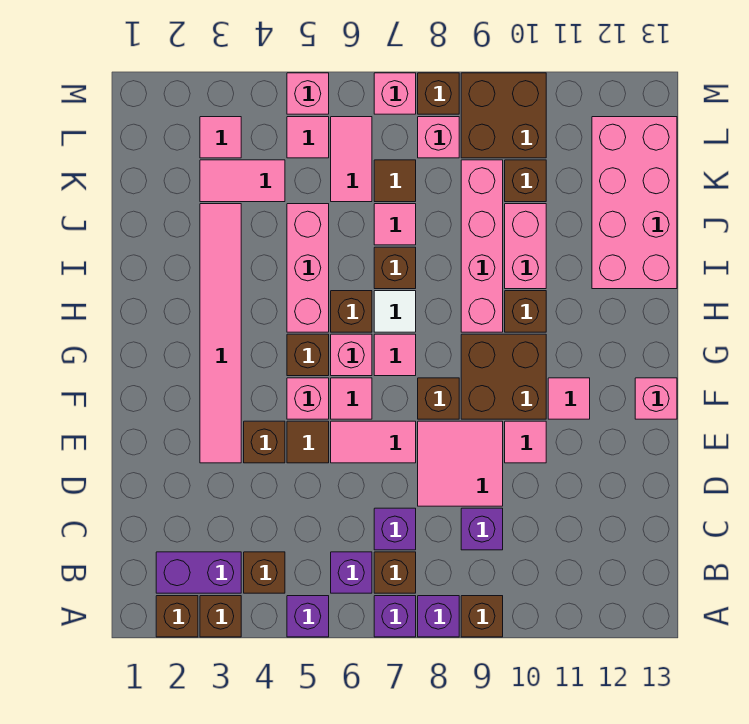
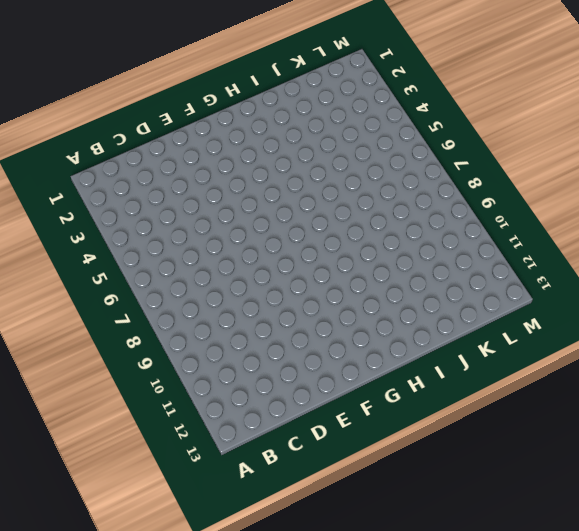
none -> brown 1x1 brick [156,596,198,637]
none -> brown 1x1 brick [200,596,241,637]
none -> purple 1x1 brick [287,596,329,637]
none -> purple 1x1 brick [374,596,416,637]

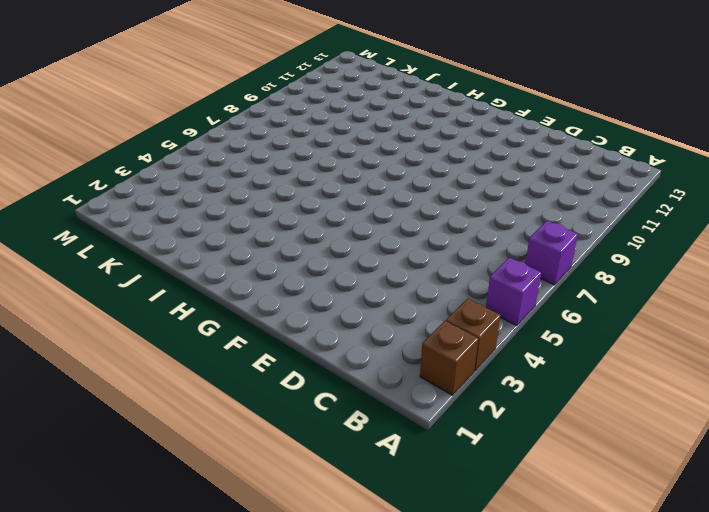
none -> purple 1x1 brick [418,596,459,637]
none -> brown 1x1 brick [461,596,503,637]
none -> purple 1x2 brick [156,552,241,593]
none -> brown 1x1 brick [244,552,285,593]

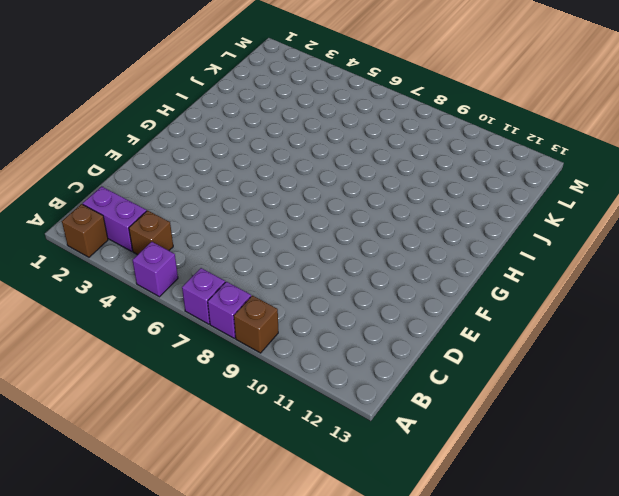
none -> brown 1x1 brick [200,596,241,637]
none -> purple 1x1 brick [331,552,372,593]
none -> brown 1x1 brick [374,552,416,593]
none -> purple 1x1 brick [374,508,416,550]

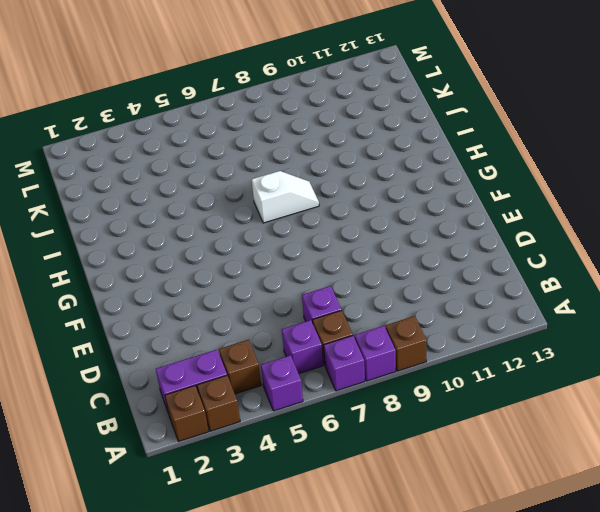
white 1x2 slope [252,171,319,223] -> white 1x1 tile [374,291,416,332]
none -> purple 1x1 brick [461,508,503,550]
none -> pink 2x2 tile [418,421,503,506]
none -> pink 1x6 tile [200,204,241,463]
none -> brown 1x1 brick [244,421,285,463]

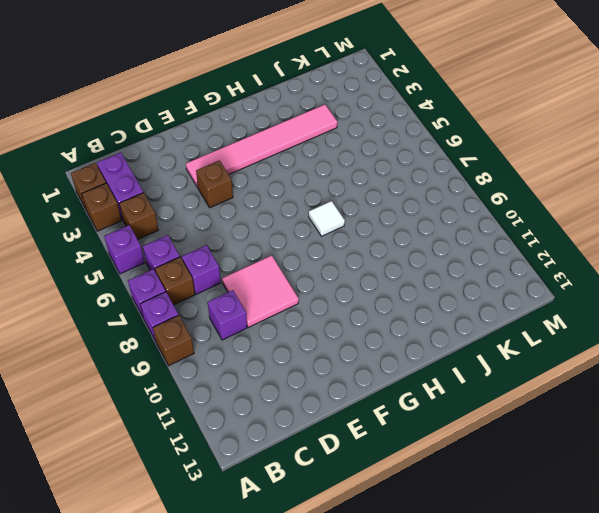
none -> brown 1x1 tile [287,421,329,463]
none -> pink 1x2 tile [331,421,416,463]
none -> pink 1x1 tile [505,421,546,463]
none -> pink 1x1 brick [287,378,329,419]

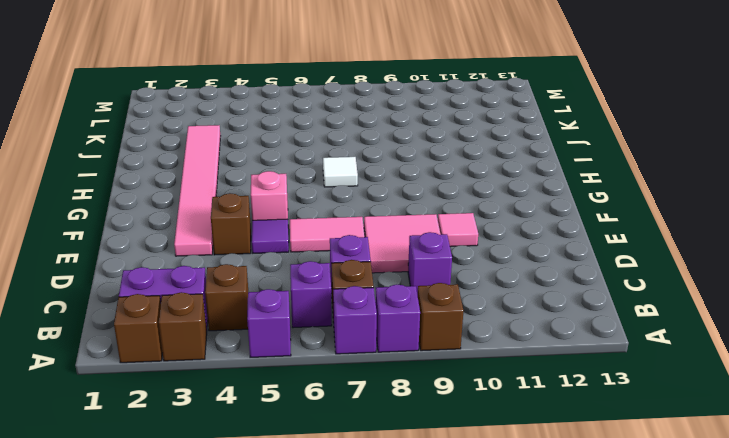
purple 1x1 tile [252,219,289,253] -> brown 1x1 tile [287,421,329,463]
none -> pink 1x1 tile [331,378,372,419]
none -> brown 1x1 brick [418,378,459,419]
none -> brown 2x2 brick [461,334,546,419]
none -> pink 1x1 tile [548,378,590,419]

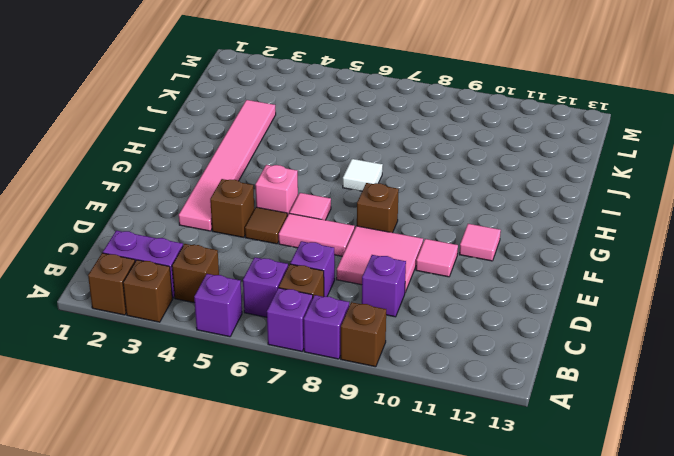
none -> brown 2x2 brick [461,334,546,419]
none -> pink 1x1 brick [635,378,677,419]
none -> brown 1x1 brick [287,334,329,376]
none -> pink 1x1 brick [331,334,372,376]

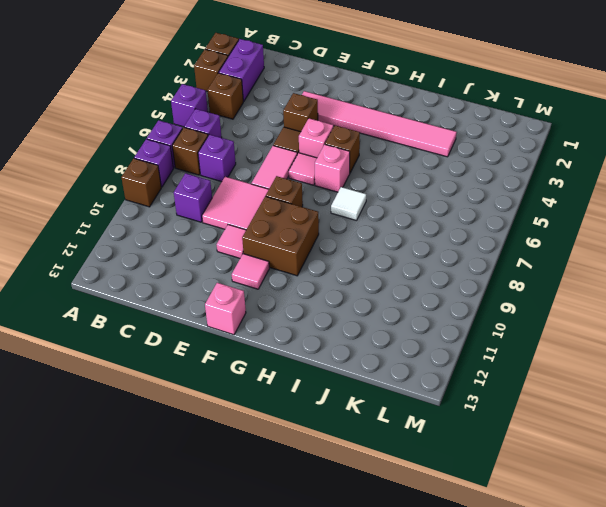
none -> pink 1x1 tile [374,334,416,376]
none -> pink 1x3 brick [287,204,329,332]
none -> brown 1x1 brick [331,291,372,332]
none -> pink 1x4 brick [461,160,503,332]

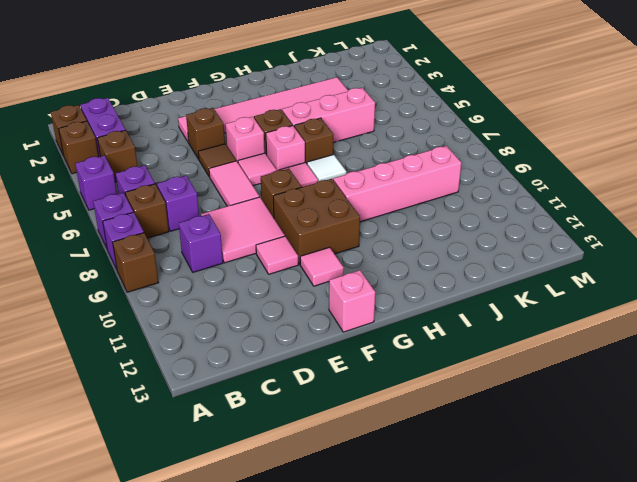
none -> brown 1x1 brick [505,291,546,332]
none -> brown 1x1 brick [374,247,416,289]
none -> pink 1x2 brick [505,204,546,289]
none -> pink 2x4 brick [592,117,677,289]

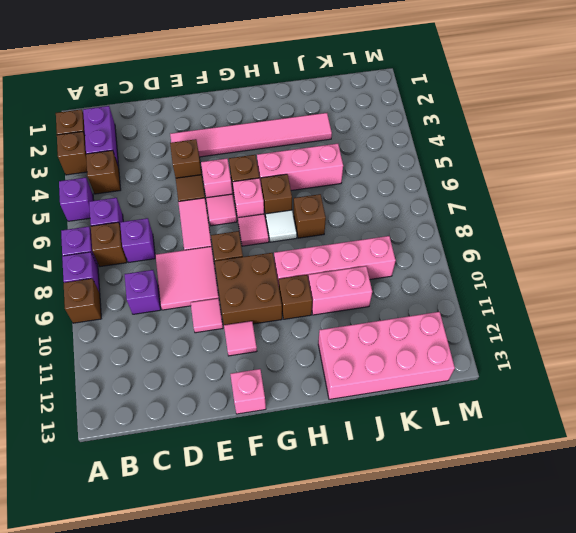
none -> pink 1x1 tile [374,204,416,245]
none -> pink 1x2 tile [200,160,285,202]
none -> pink 1x2 tile [331,117,372,202]
none -> brown 1x1 tile [374,160,416,202]

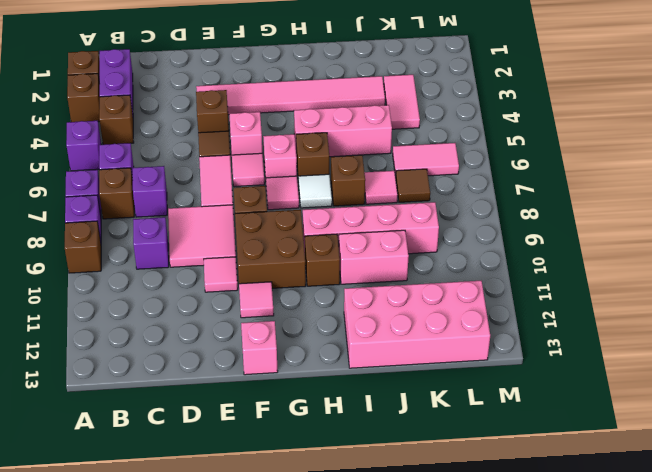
none -> brown 1x1 brick [287,334,329,376]
none -> brown 1x1 brick [505,160,546,202]
none -> pink 1x1 tile [200,117,241,158]
none -> pink 1x1 tile [287,117,329,158]

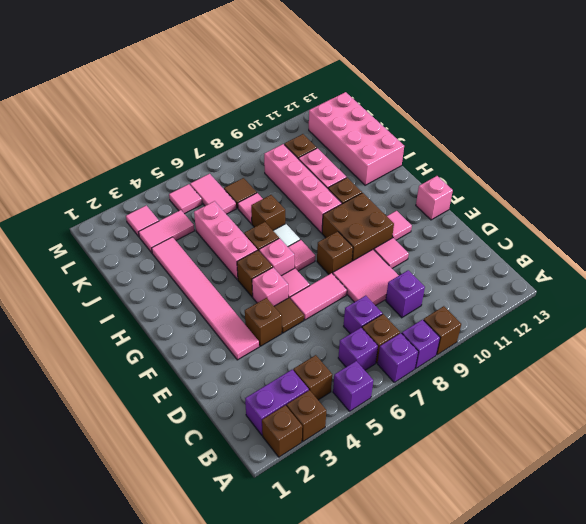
none -> pink 1x1 brick [418,117,459,158]
none -> brown 2x2 brick [461,73,546,158]
none -> pink 1x1 brick [287,73,329,114]
none -> pink 1x1 brick [374,73,416,114]

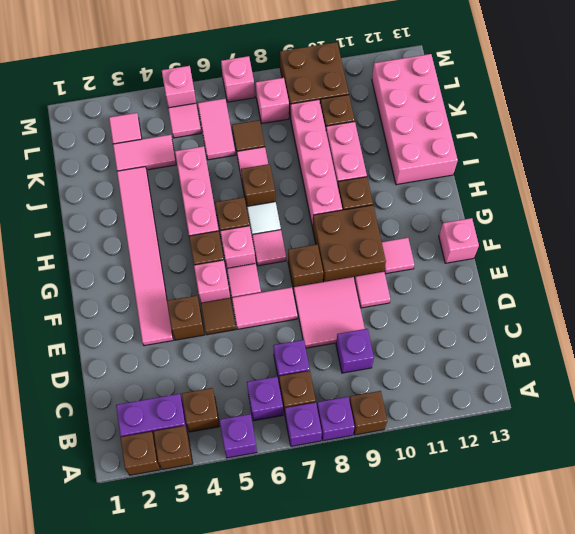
none -> brown 1x1 brick [418,73,459,114]

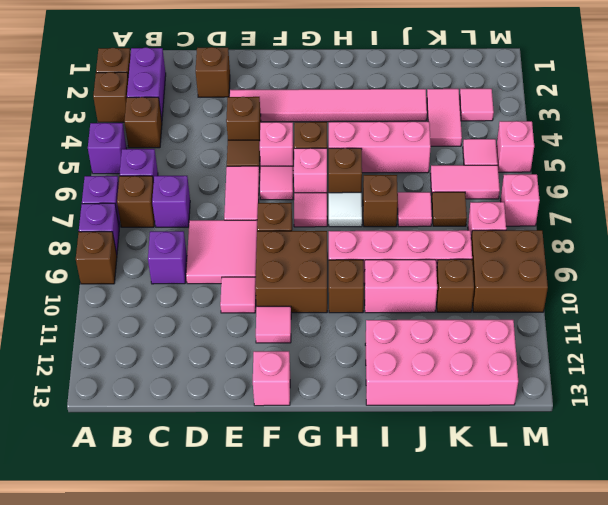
brown 1x1 brick [196,47,230,97] -> brown 1x1 brick moved to [418,73,459,114]

